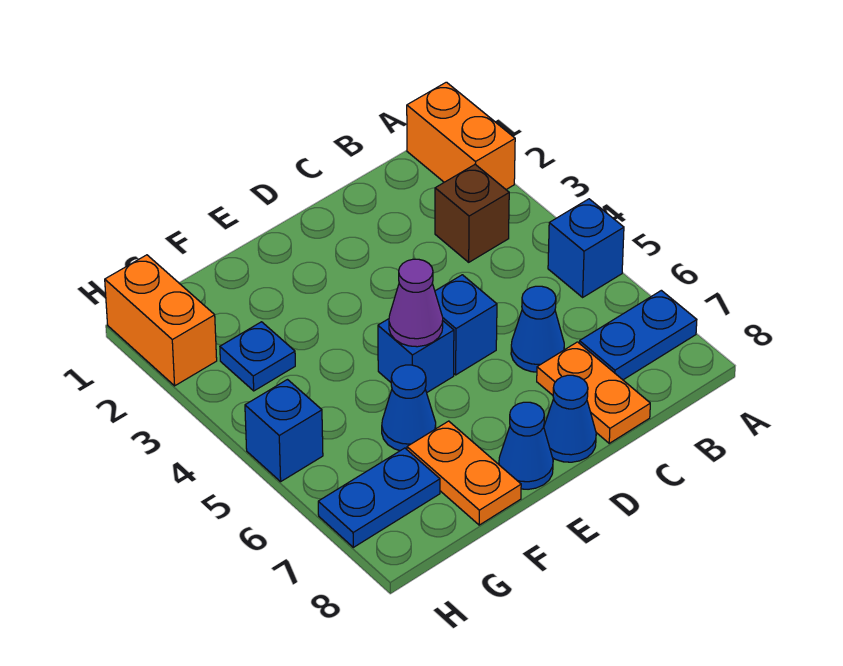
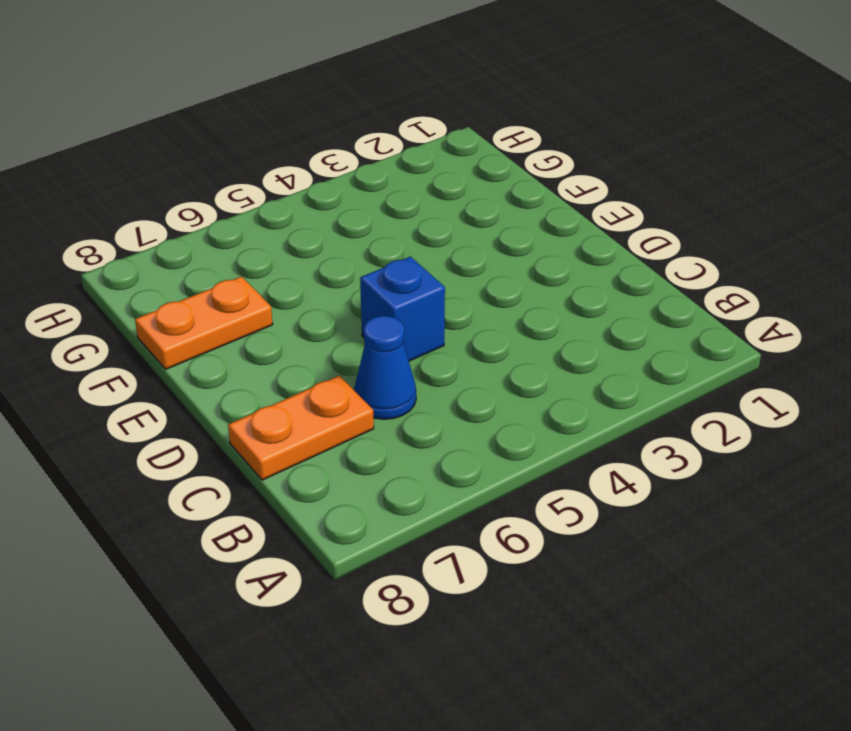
none -> orange 1x2 brick [407,82,515,189]
none -> blue 1x1 brick [548,199,624,297]
none -> blue 1x2 plate [579,290,697,380]

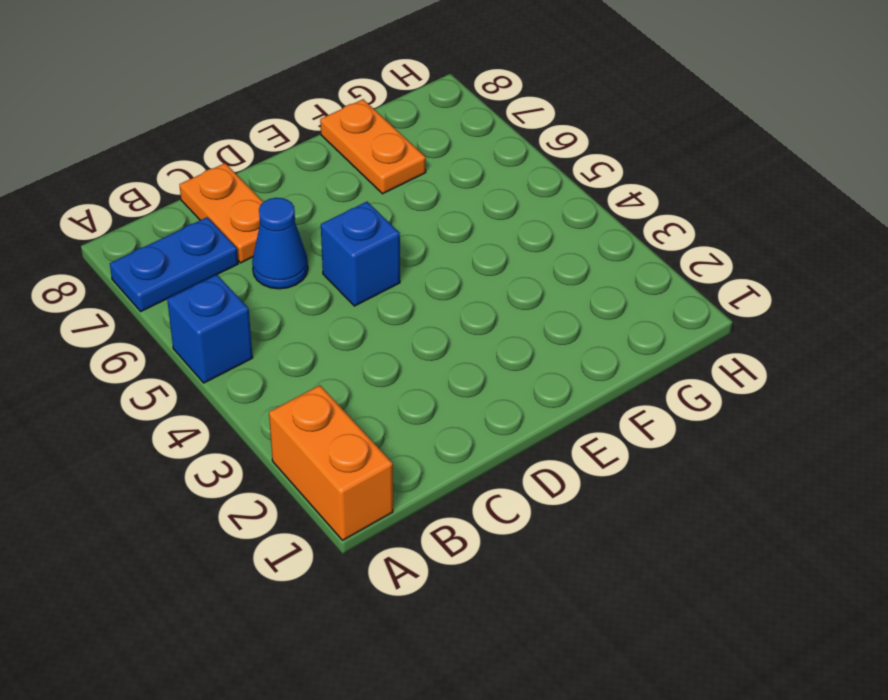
none -> brown 1x1 brick [435,164,509,262]
none -> blue 1x1 cone [544,375,596,462]
none -> blue 1x1 brick [378,319,454,393]

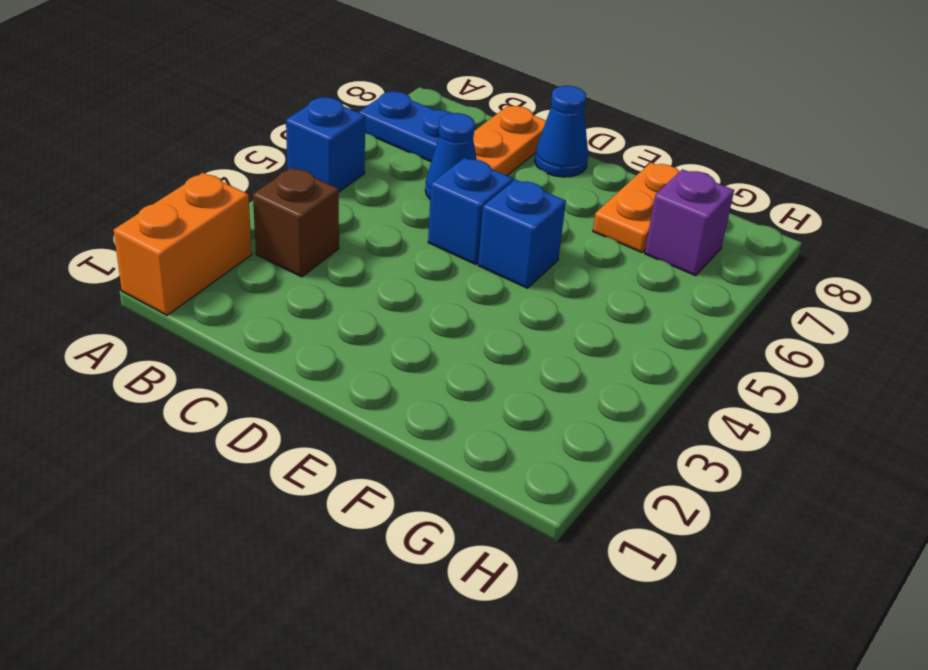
purple 1x1 brick [645,169,734,276] -> blue 1x2 plate [318,448,440,547]
none -> blue 1x1 cone [499,402,553,489]
none -> blue 1x1 cone [382,365,436,451]
none -> blue 1x1 plate [220,322,295,391]

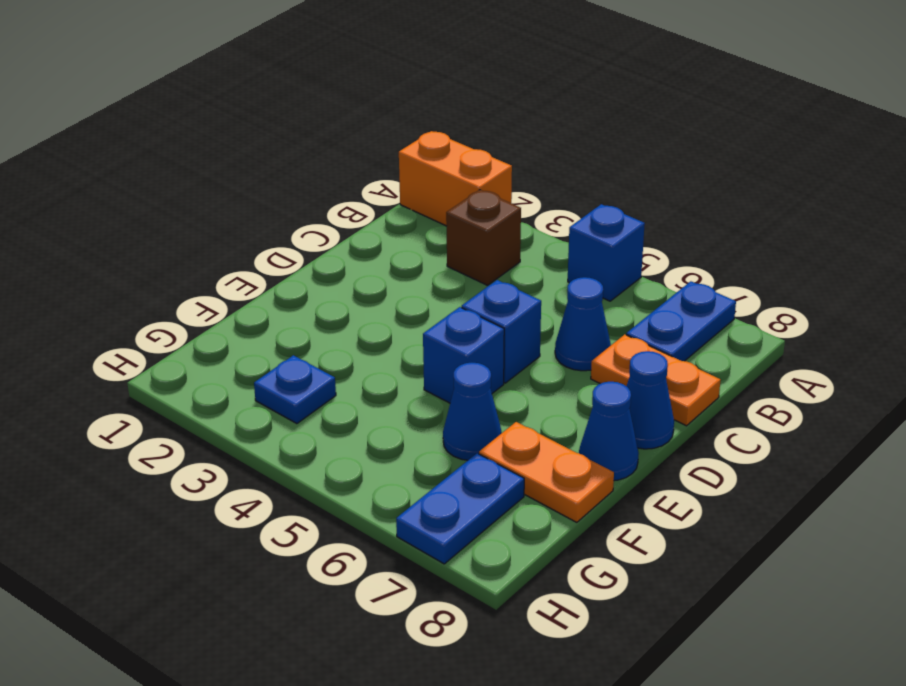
none -> orange 1x2 brick [105,255,217,386]
none -> blue 1x1 brick [245,380,323,482]
none -> purple 1x1 cone [389,259,443,347]

